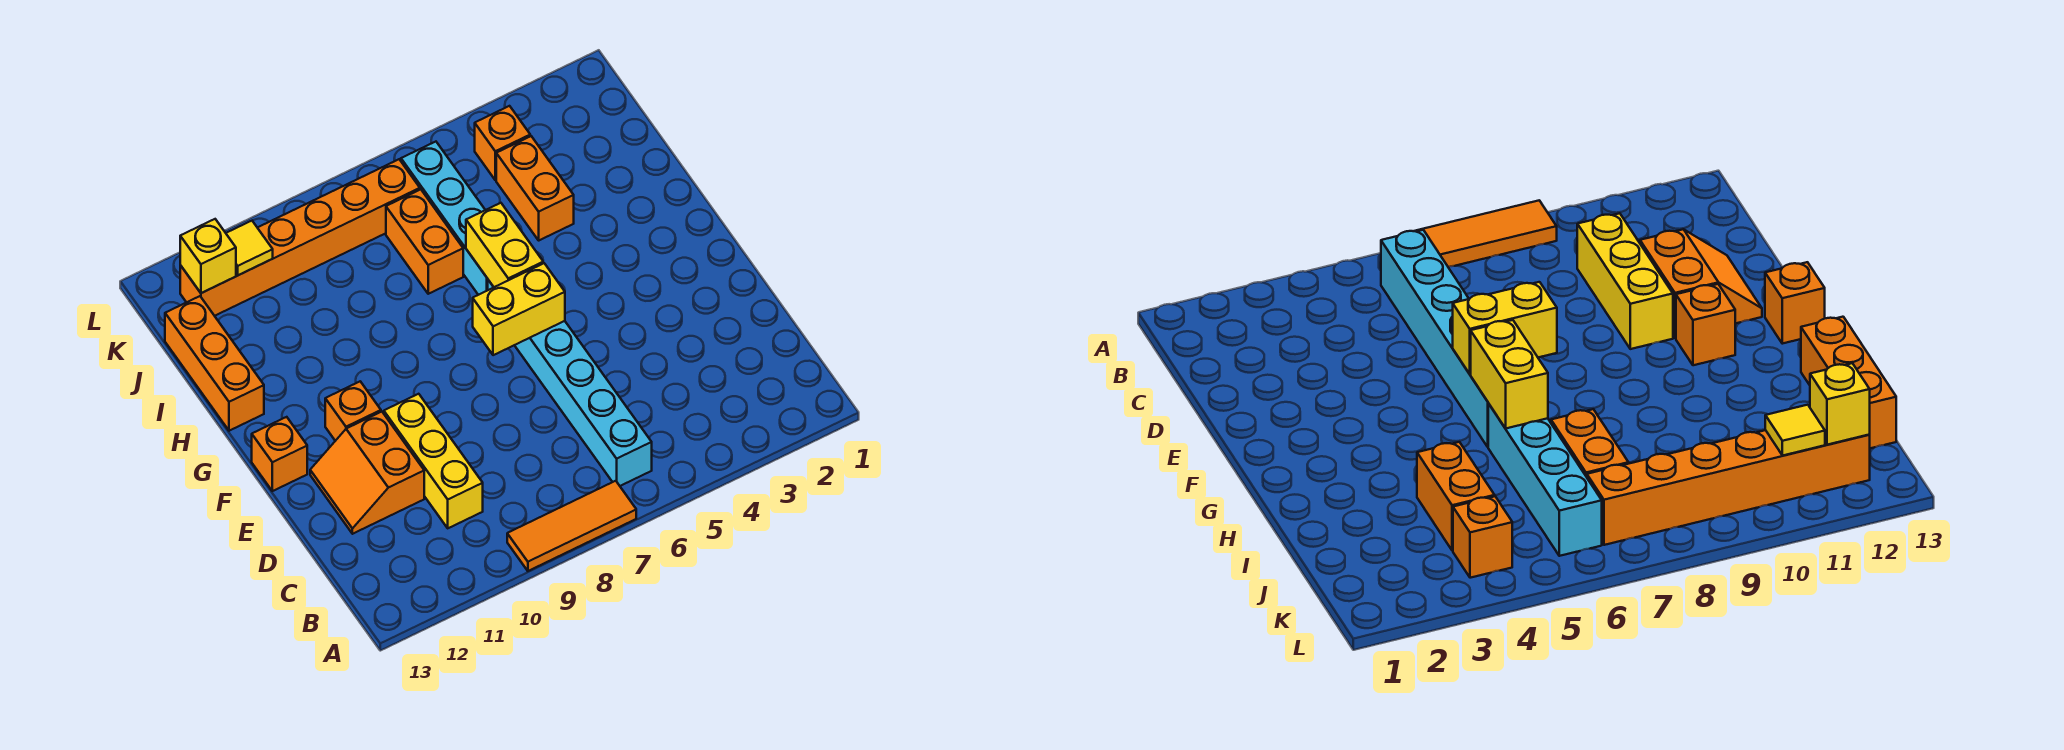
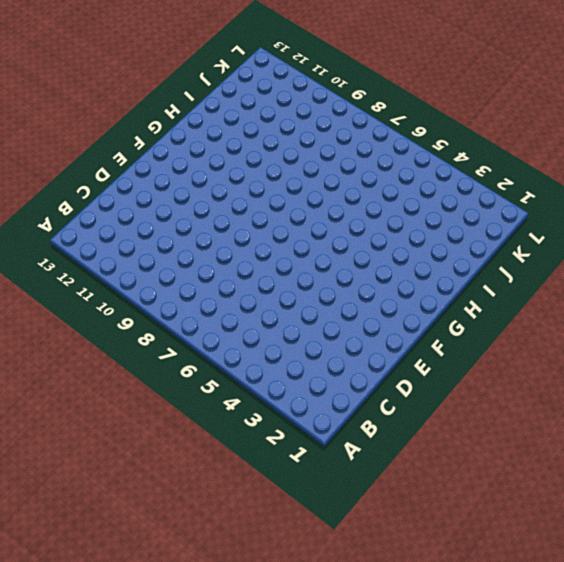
none -> orange 1x3 tile [507,481,636,571]
none -> cyan 1x6 brick [488,280,652,486]
none -> yellow 1x3 brick [384,394,483,528]

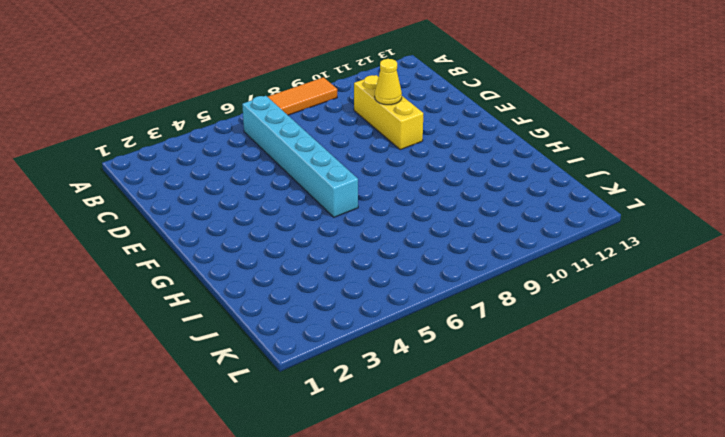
yellow 1x1 cone [375,59,402,105] -> none
none -> orange 2x2 slope [310,412,424,534]
none -> orange 1x1 brick [325,381,381,441]
none -> orange 1x1 brick [252,417,307,491]

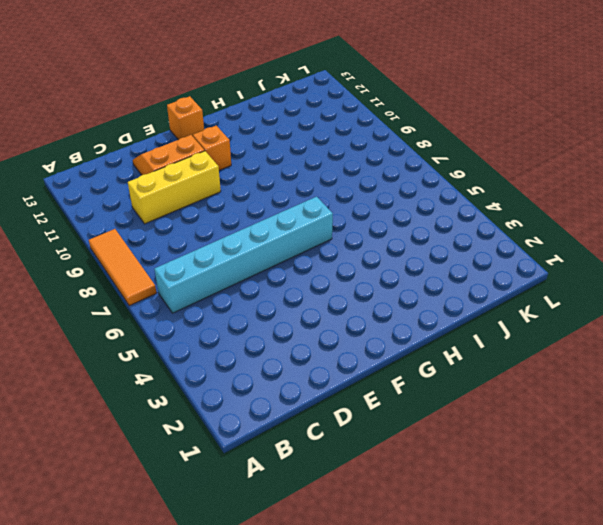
none -> cyan 1x4 brick [401,142,488,295]
none -> orange 1x3 brick [165,296,264,431]
none -> orange 1x2 brick [496,136,574,240]

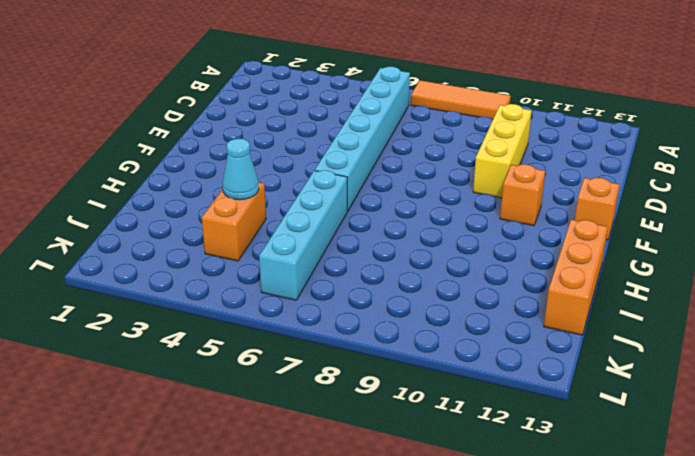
cyan 1x1 cone [223,139,259,200] -> none
none -> orange 2x2 slope [310,412,424,534]
none -> orange 1x2 brick [386,189,463,294]
none -> orange 1x1 brick [475,106,530,180]

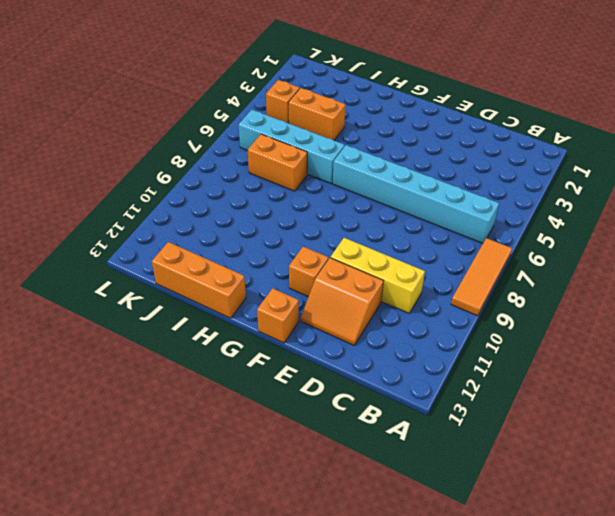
none -> orange 1x6 brick [180,159,420,316]
none -> yellow 1x2 brick [473,263,565,355]
none -> yellow 1x2 brick [466,203,543,287]

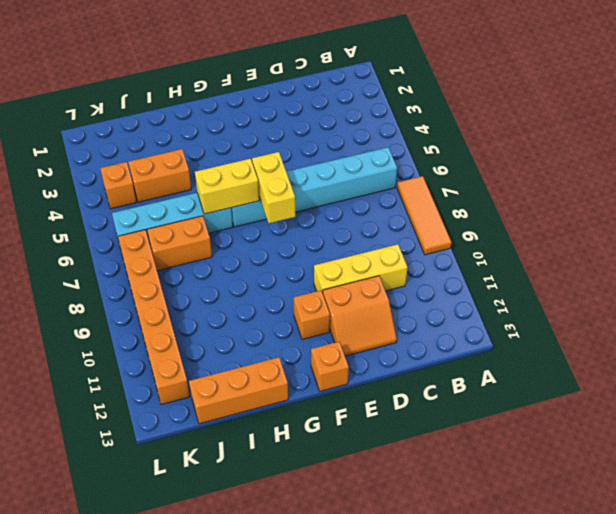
none -> yellow 1x1 tile [226,221,273,275]
none -> yellow 1x1 brick [180,219,236,293]

